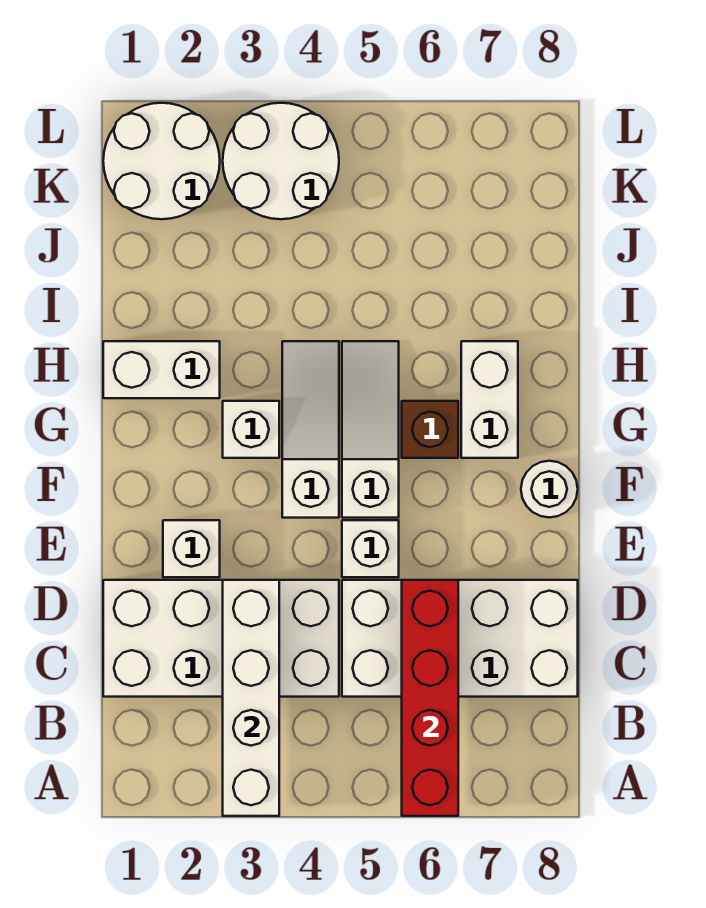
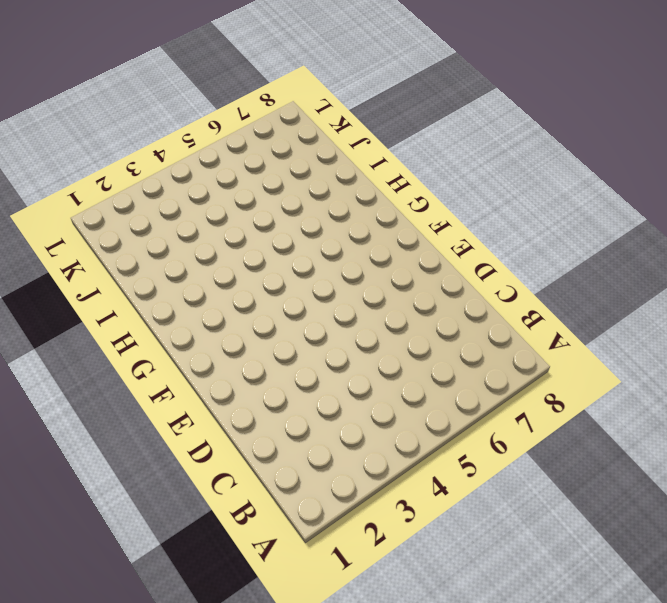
none -> white 2x4 brick [103,580,339,697]
none -> white 2x4 brick [342,580,578,697]
none -> white 1x1 brick [163,520,220,577]

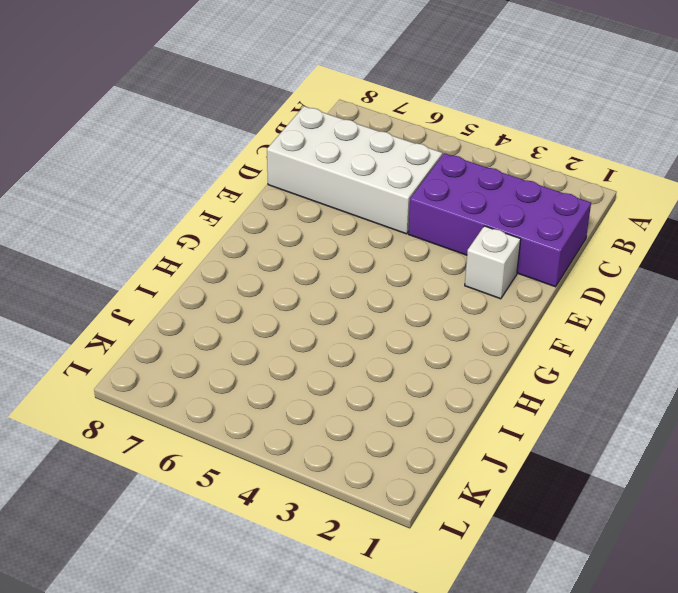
purple 2x4 brick [408,153,591,287] -> white 2x4 brick [103,580,339,697]
none -> white 1x1 brick [342,520,399,577]
none -> white 1x3 slope [282,341,339,518]
none -> white 1x3 slope [342,341,399,518]

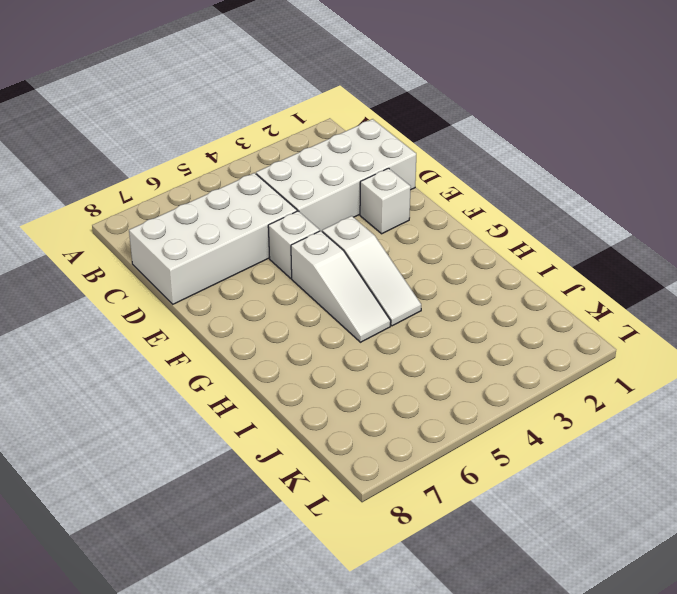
none -> white 1x1 round brick [521,461,578,518]
none -> white 1x1 brick [223,401,279,458]
none -> brown 1x1 brick [402,401,458,458]

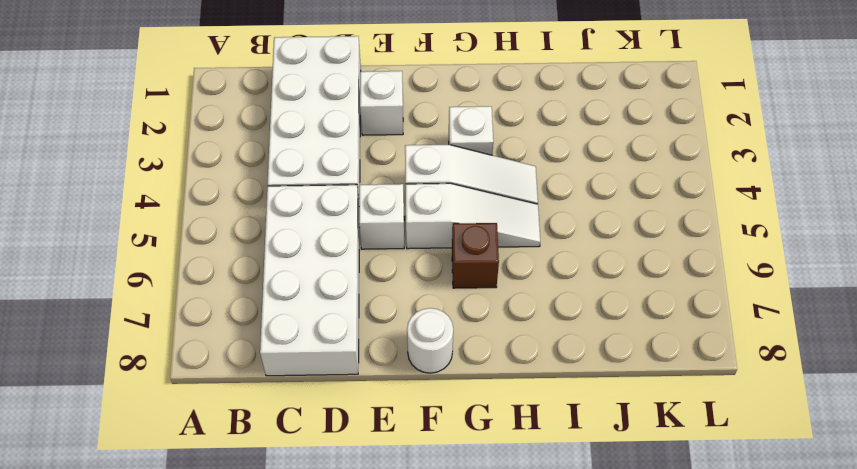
none -> white 1x2 brick [461,341,518,458]
none -> white 1x2 brick [103,341,220,398]
none -> white 2x2 round brick [103,103,220,219]

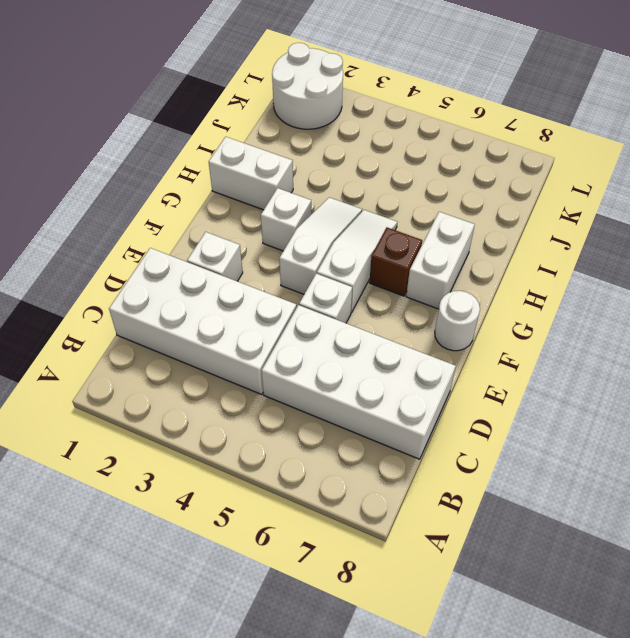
none -> white 2x2 round brick [223,103,339,219]
none -> white 1x4 brick [223,580,279,816]
none -> red 1x4 brick [402,580,458,816]

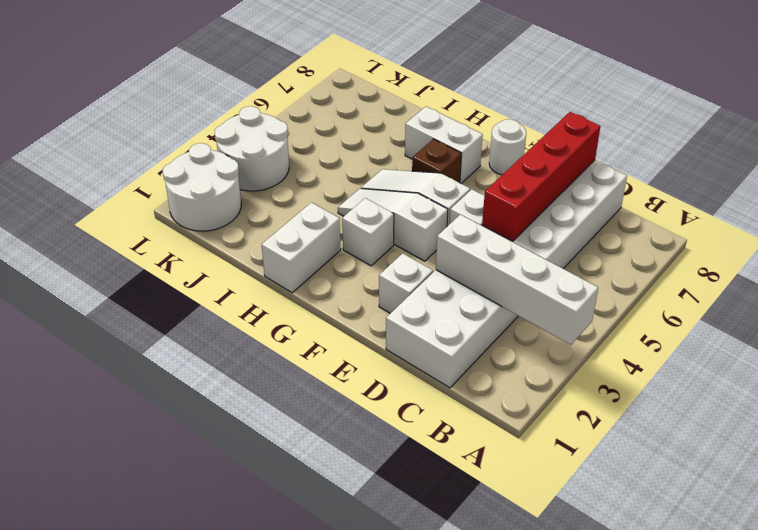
red 1x4 brick [482,112,600,241] -> red 1x4 brick turned to [402,580,458,816]

